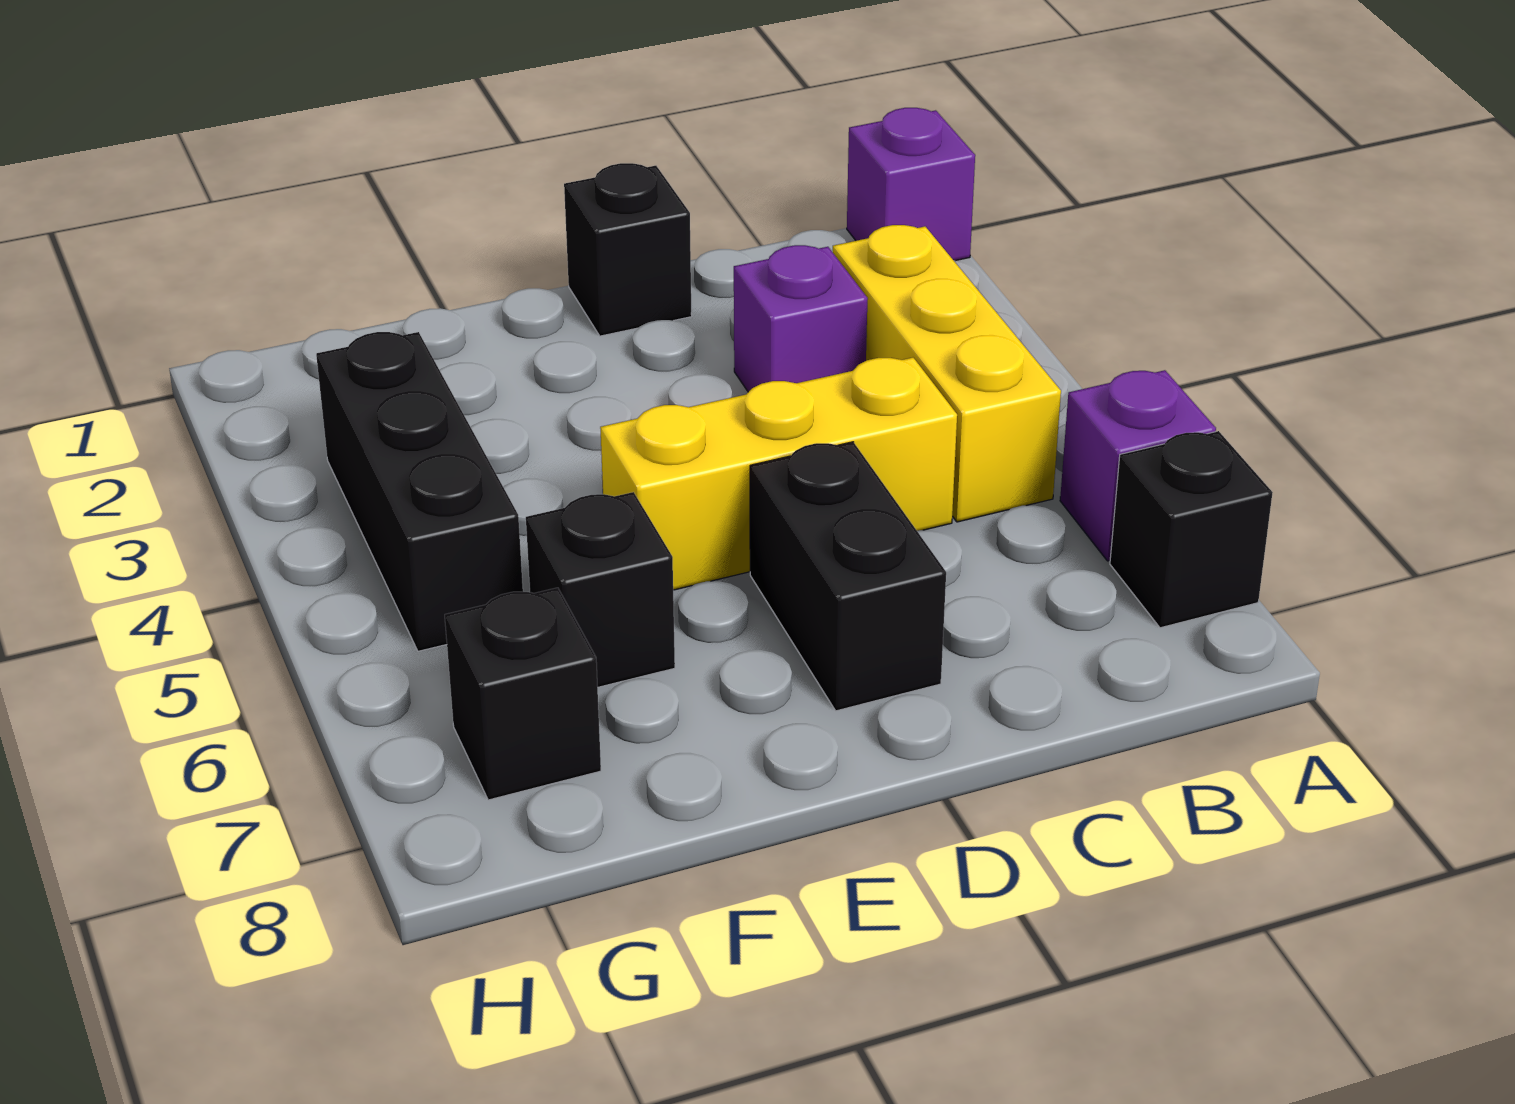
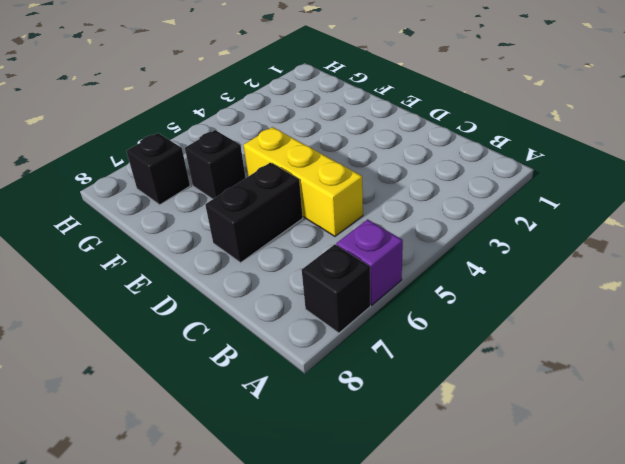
none -> purple 1x1 brick [847,108,975,261]
none -> yellow 1x3 brick [833,225,1061,522]

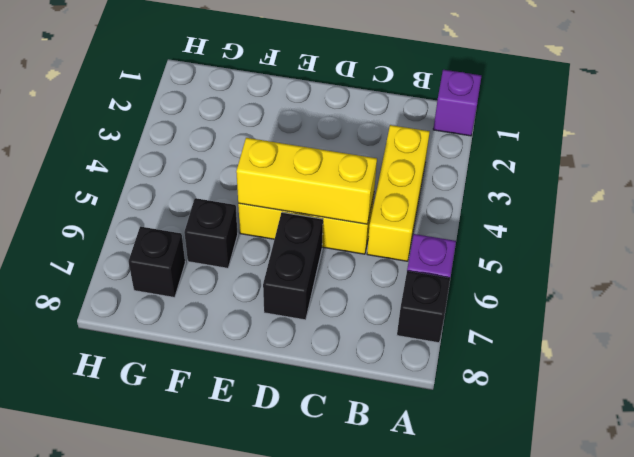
yellow 1x3 brick [236,138,377,224] -> none
none -> purple 1x1 brick [734,245,868,392]
none -> black 1x1 brick [564,163,692,336]

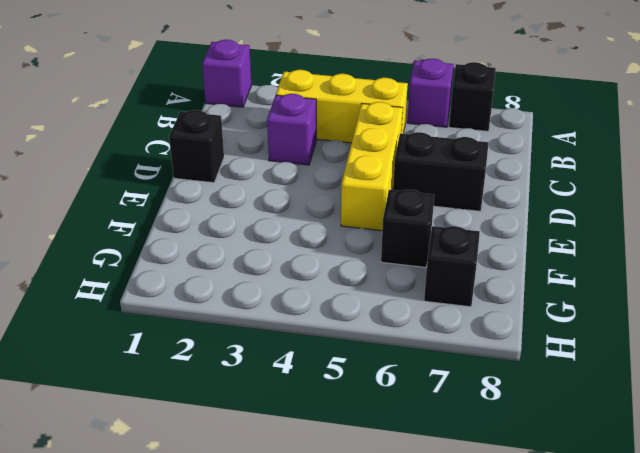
none -> black 1x3 brick [316,332,523,651]

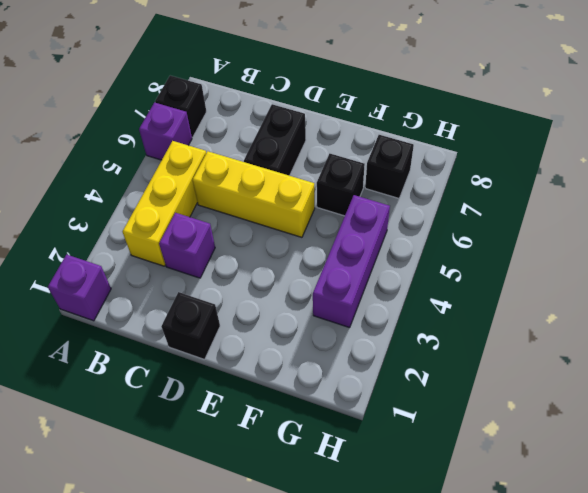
purple 1x3 brick [313,195,390,328] -> black 1x3 brick [316,332,523,651]

